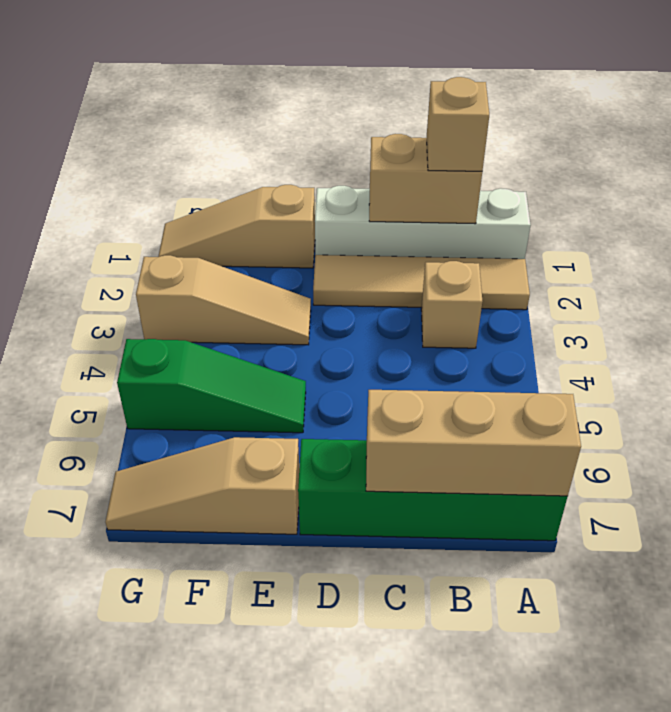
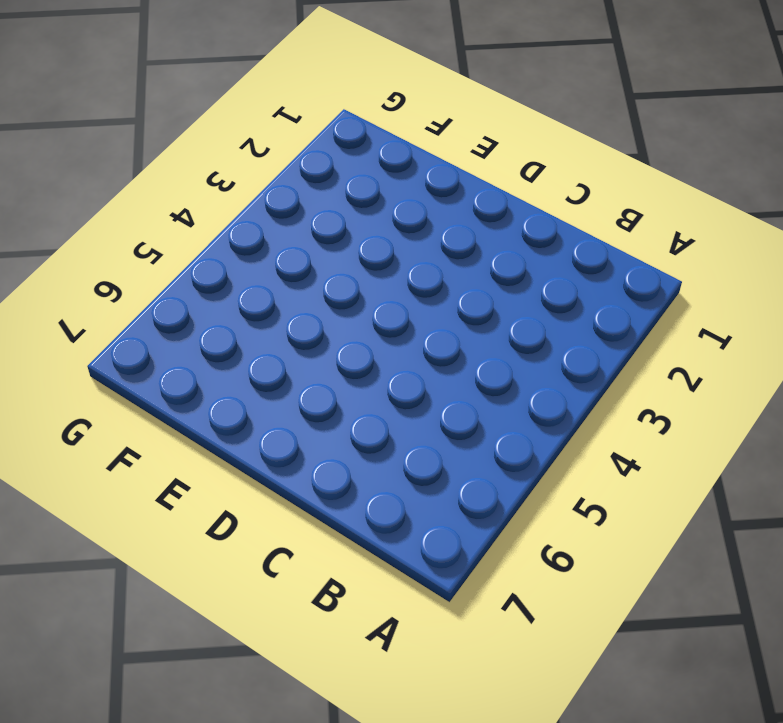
none -> white 1x4 brick [315,186,531,259]
none -> tan 1x4 tile [313,255,530,310]

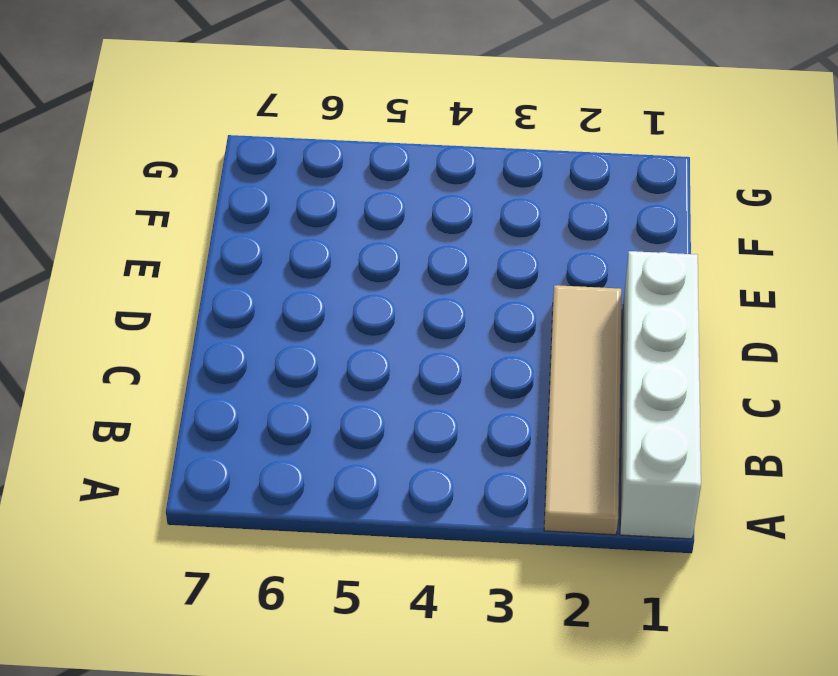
none -> green 1x4 brick [298,439,568,541]
none -> tan 1x1 brick [421,261,482,348]

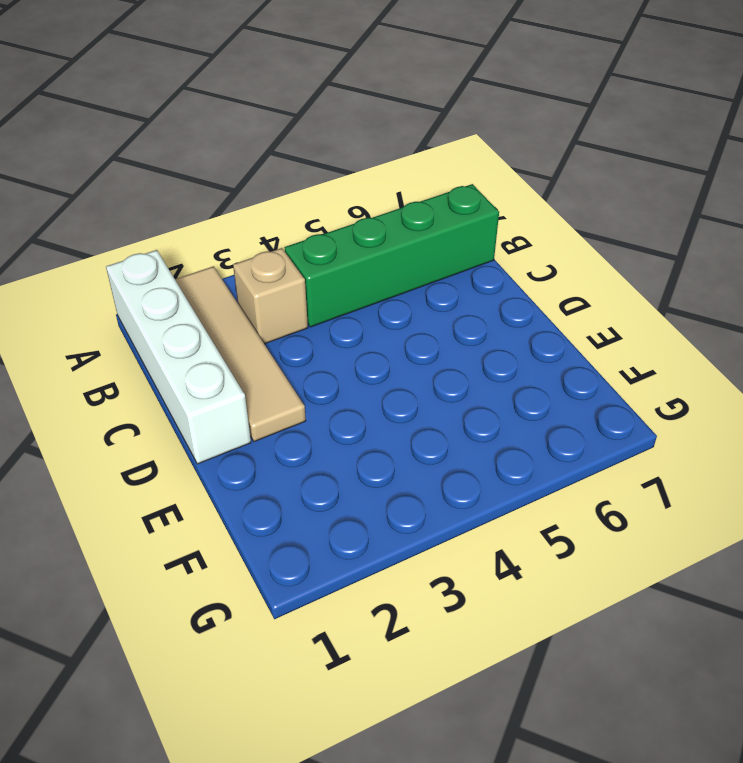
green 1x4 brick [284,184,499,327] -> green 1x4 brick turned to [298,439,568,541]
none -> tan 1x3 slope [158,185,315,268]
none -> tan 1x3 slope [136,255,311,345]

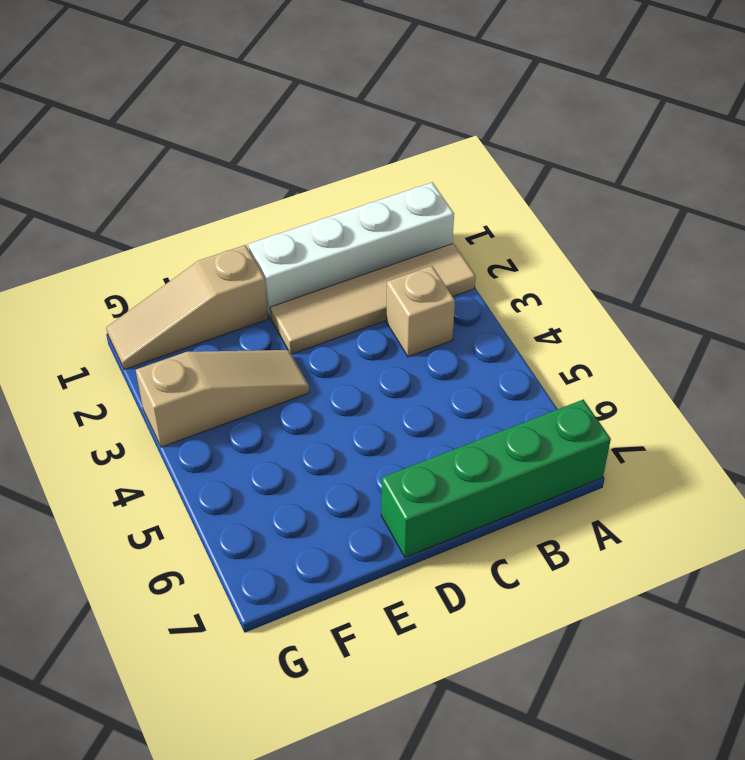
none -> green 1x3 slope [117,339,306,433]
none -> tan 1x3 slope [105,437,299,534]

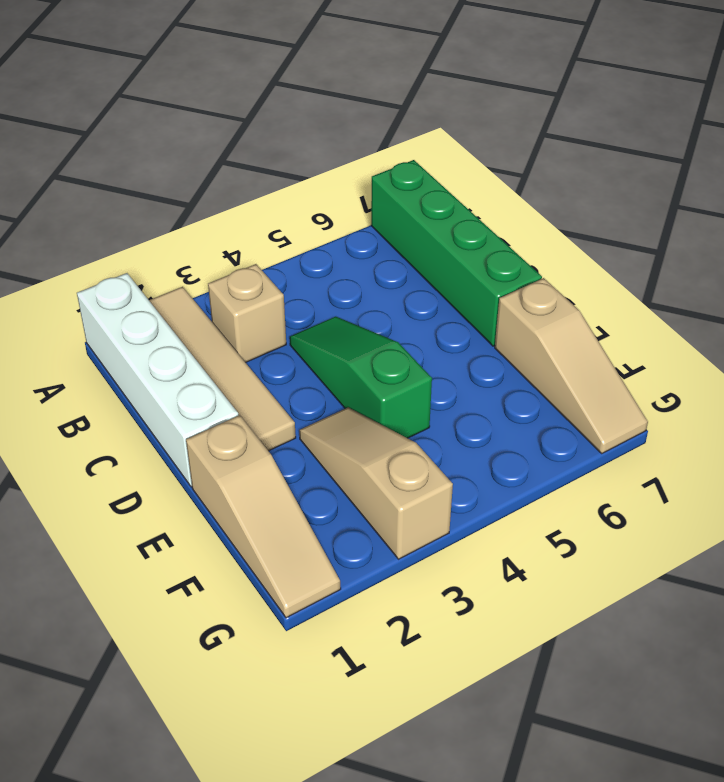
green 1x3 slope [290,317,432,438] -> green 1x3 slope moved to [117,339,306,433]
none -> tan 1x3 brick [366,390,581,496]
none -> tan 1x2 brick [369,134,482,224]

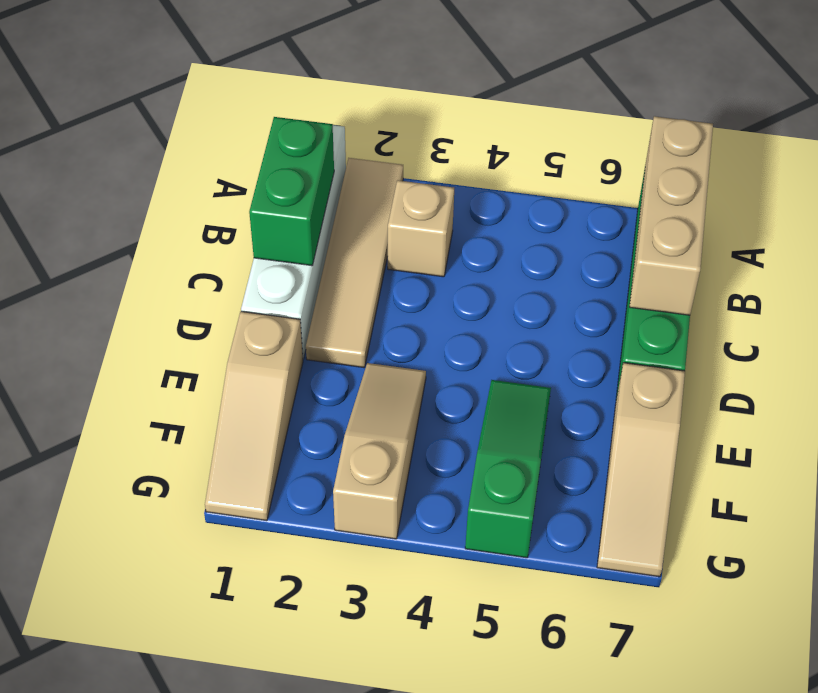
green 1x2 brick [249,117,334,266] -> tan 1x2 brick [369,134,482,224]
none -> tan 1x1 brick [427,77,489,171]

